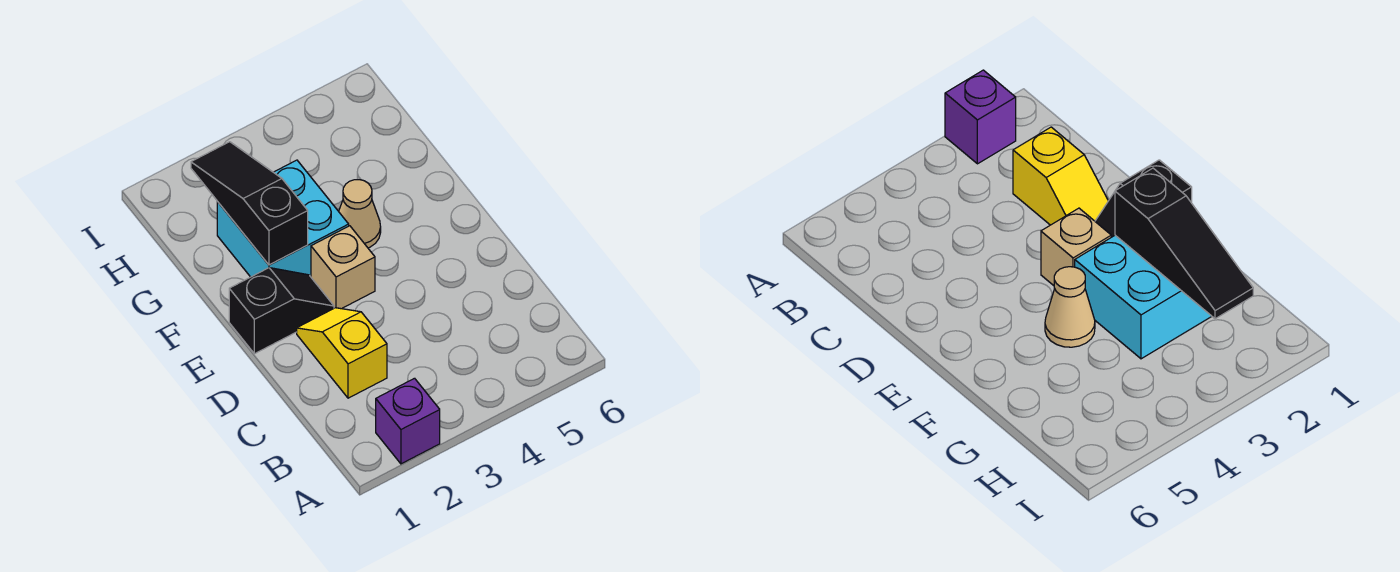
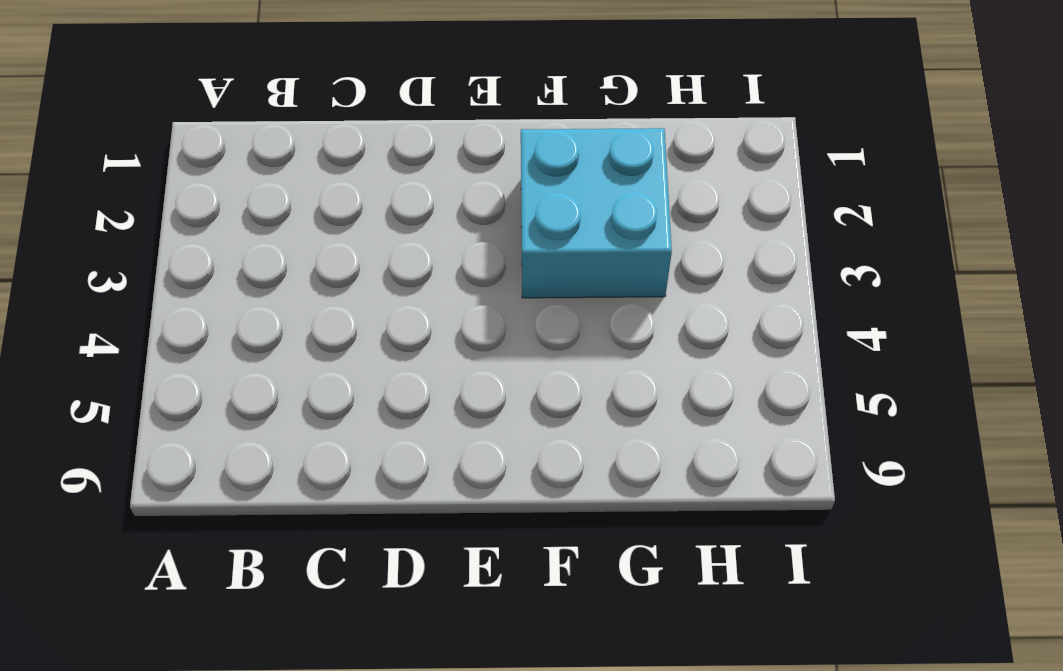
none -> purple 1x1 brick [376,378,440,464]
none -> yellow 1x2 slope [297,308,387,398]

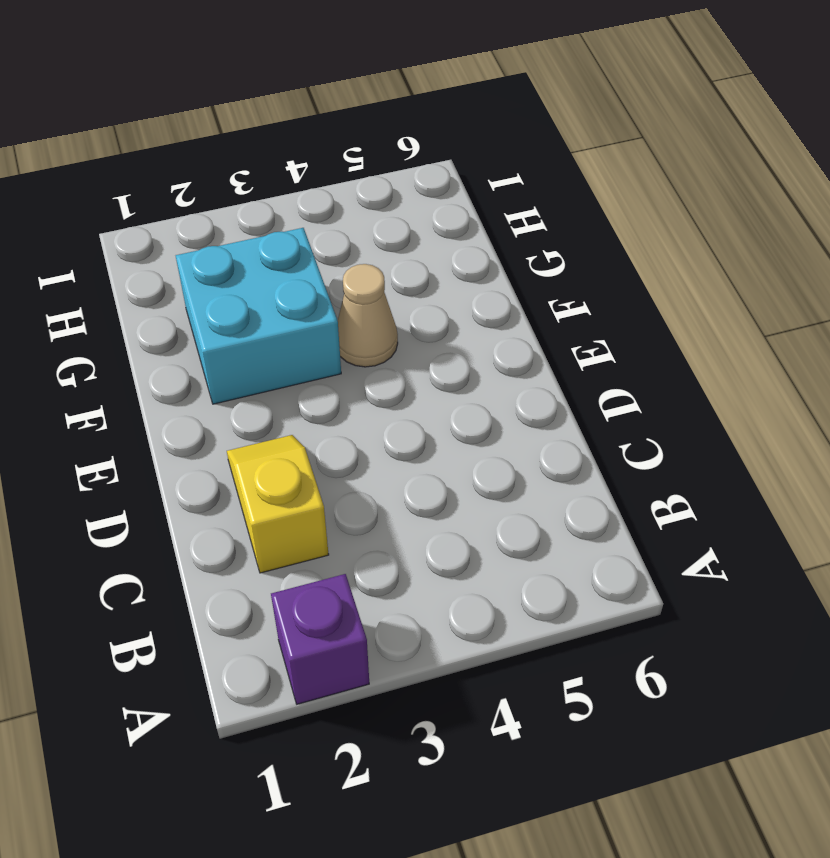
none -> black 1x2 slope [229,268,334,354]
none -> tan 1x1 brick [311,226,375,309]

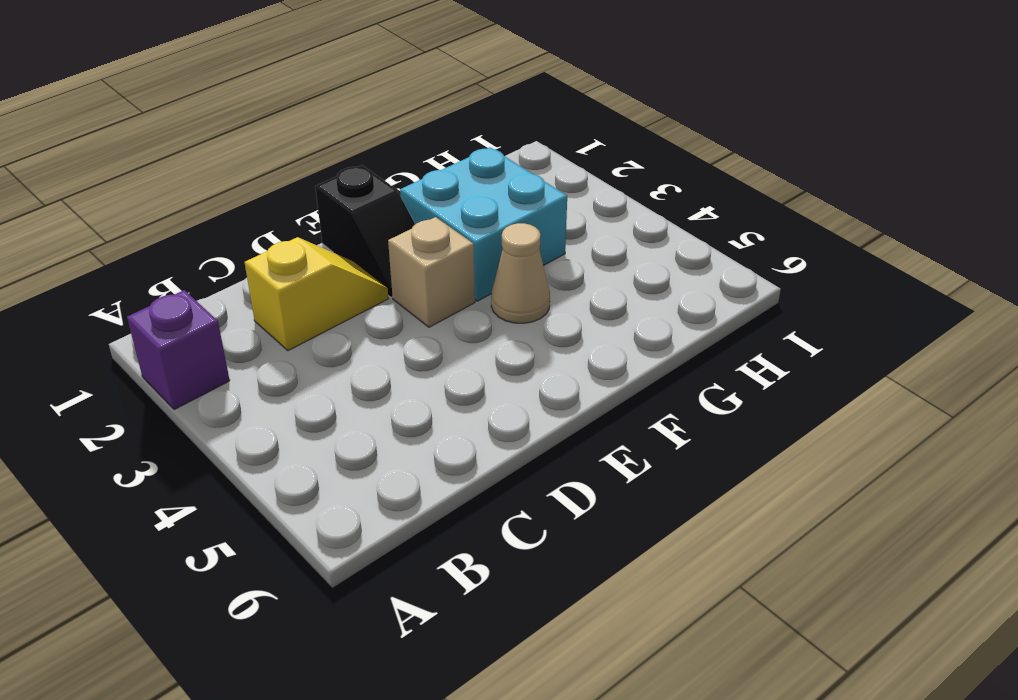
none -> black 1x3 slope [191,142,308,265]

